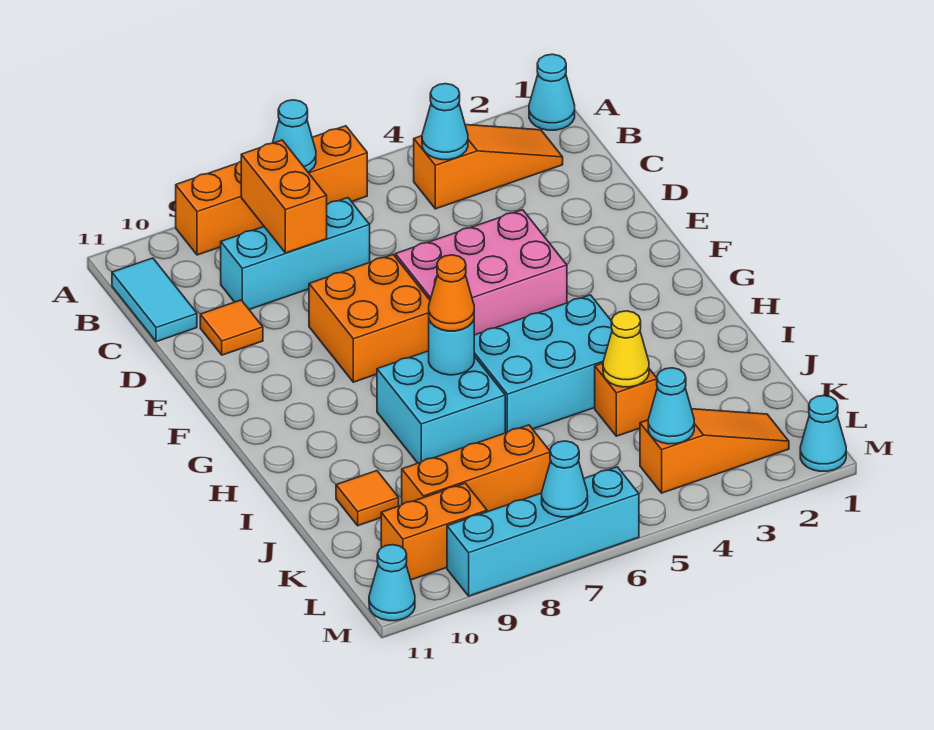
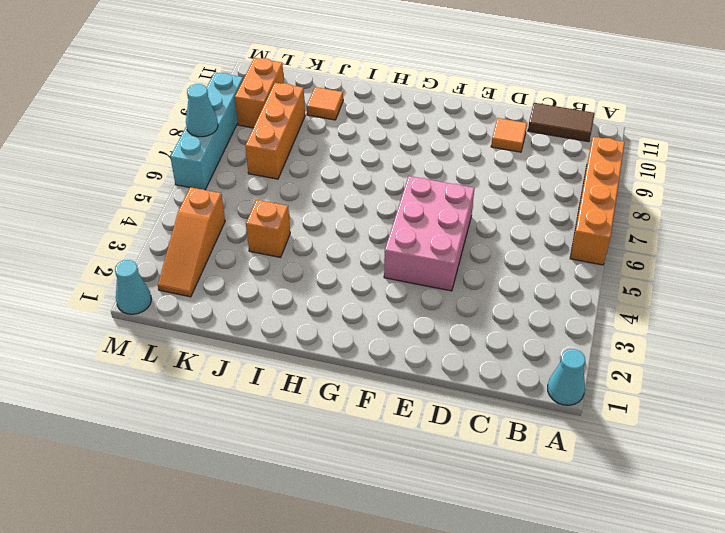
brown 1x2 tile [528,103,595,142] -> cyan 1x2 tile [112,258,197,342]
none -> orange 1x3 slope [414,125,563,209]
none -> cyan 1x3 brick [221,198,370,310]
none -> orange 2x2 brick [309,255,430,382]

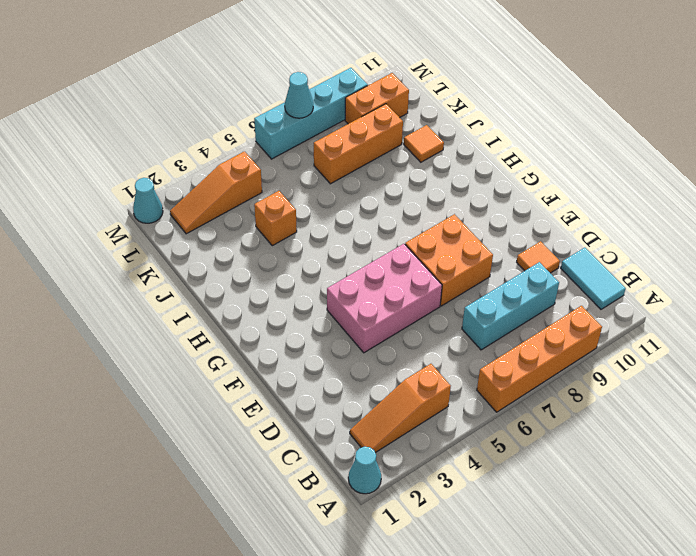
none -> cyan 2x3 brick [474,295,612,433]
none -> cyan 2x2 brick [377,351,505,463]
none -> cyan 1x1 cone [369,545,415,621]

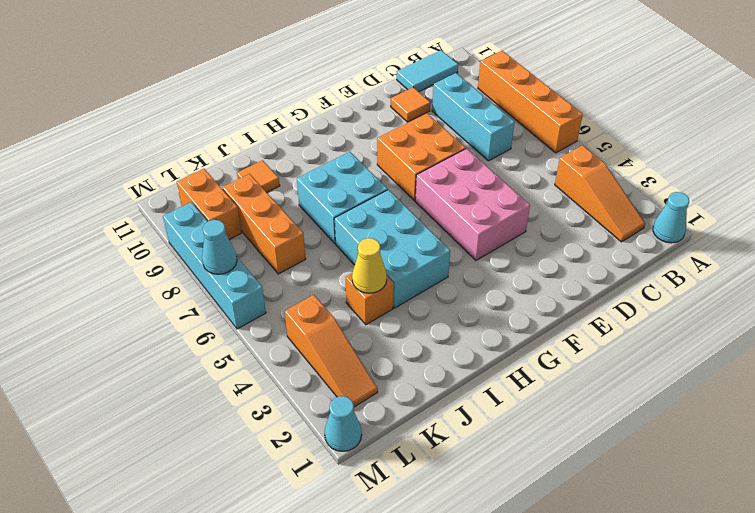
none -> cyan 1x1 cone [369,545,415,621]
none -> cyan 1x1 cone [273,100,316,172]
none -> cyan 1x1 cone [422,84,468,160]

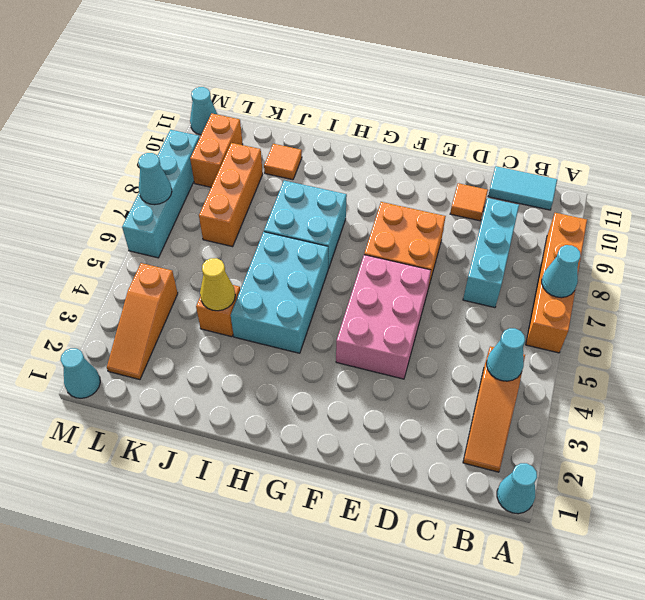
none -> orange 1x2 brick [241,140,327,253]
none -> cyan 1x1 round brick [429,320,474,375]
none -> cyan 1x1 cone [648,368,694,444]

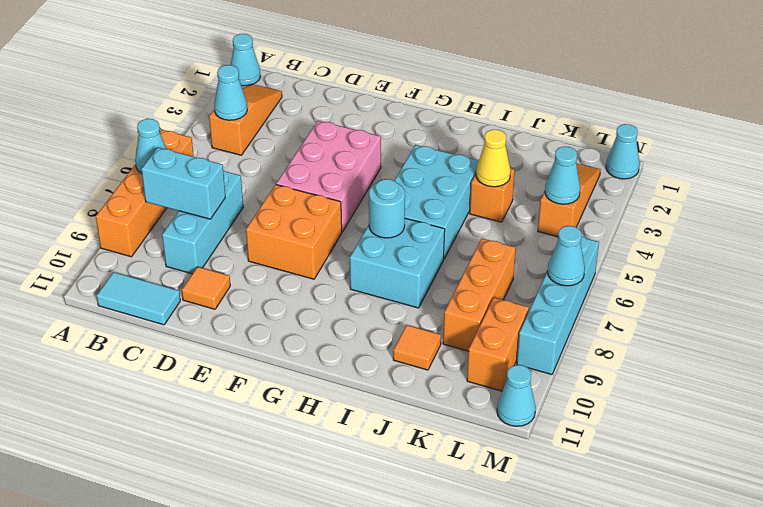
cyan 1x2 brick [141,148,225,219] -> orange 1x2 brick [241,140,327,253]
none -> orange 1x1 cone [429,255,474,331]

